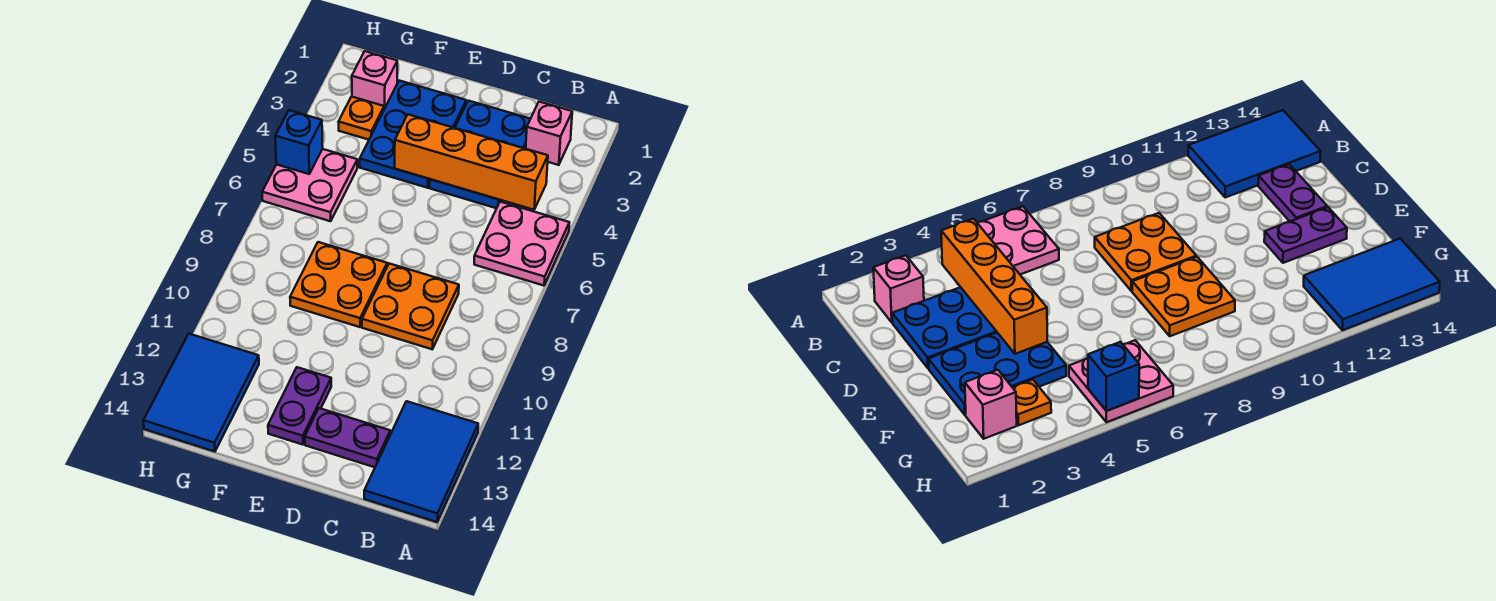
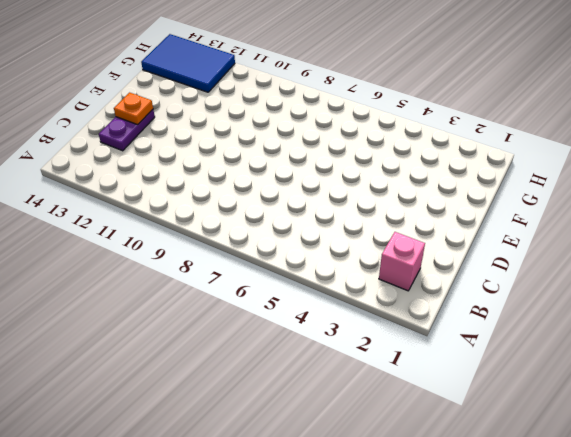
orange 1x1 plate [114,93,153,125] -> orange 1x1 plate moved to [339,97,384,140]
none -> pink 2x2 plate [474,202,569,286]
none -> blue 2x3 tile [364,401,478,522]
none -> blue 2x3 plate [430,101,530,208]

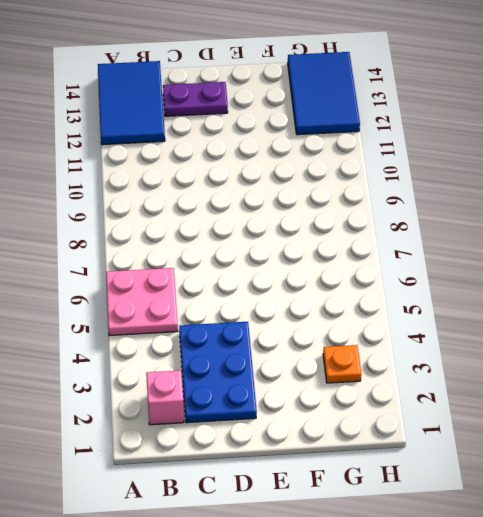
none -> orange 2x2 plate [362,264,459,349]
none -> blue 2x3 plate [360,81,466,188]
none -> orange 2x2 plate [290,242,387,327]

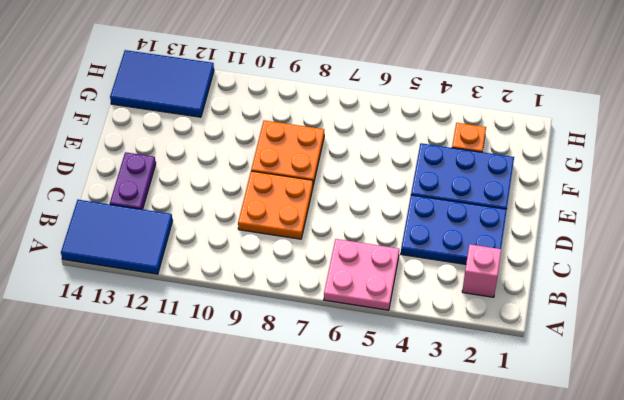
none -> purple 1x2 plate [268,367,331,445]
none -> pink 1x1 brick [352,51,397,109]
none -> pink 2x2 plate [262,149,357,221]

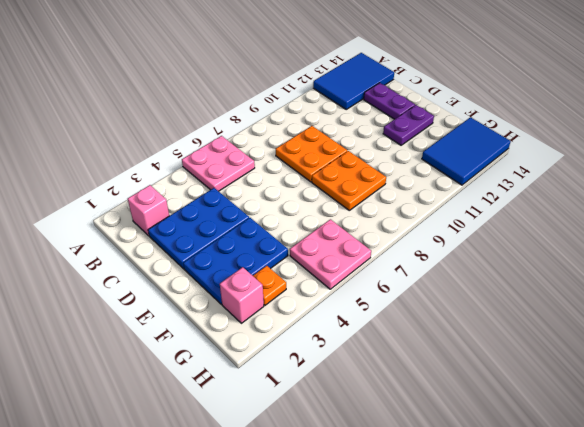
none -> orange 1x4 brick [395,114,548,210]
none -> blue 1x1 brick [275,110,323,174]

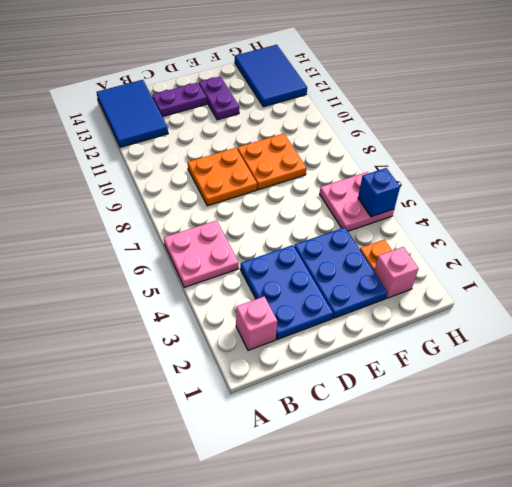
none -> orange 1x4 brick [395,114,548,210]

